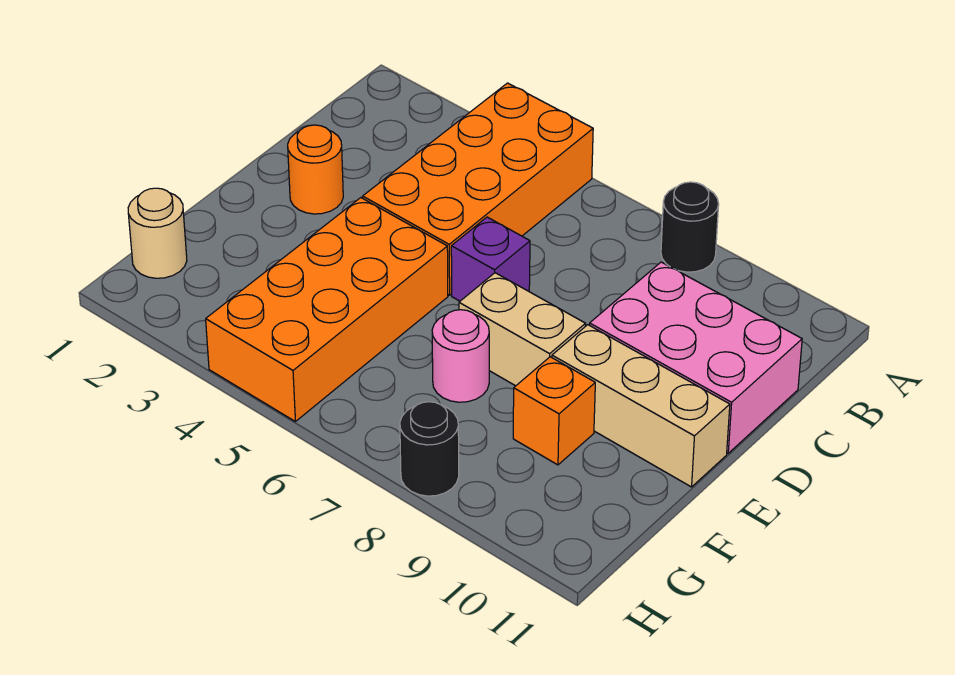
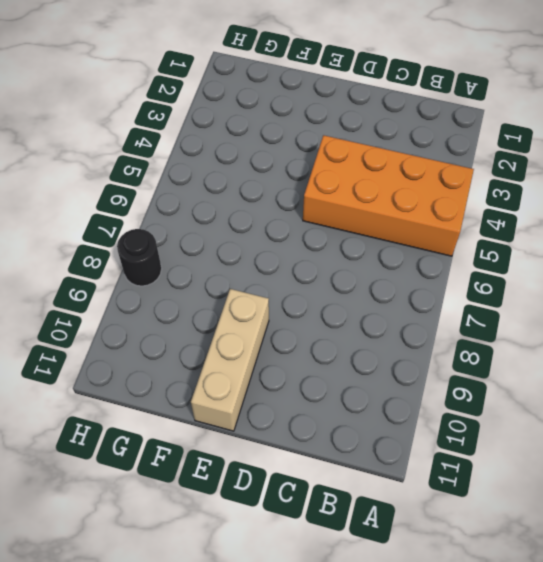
none -> black 1x1 round brick [661,182,719,272]
none -> pink 2x3 brick [590,262,802,453]
none -> orange 1x1 round brick [288,125,343,214]

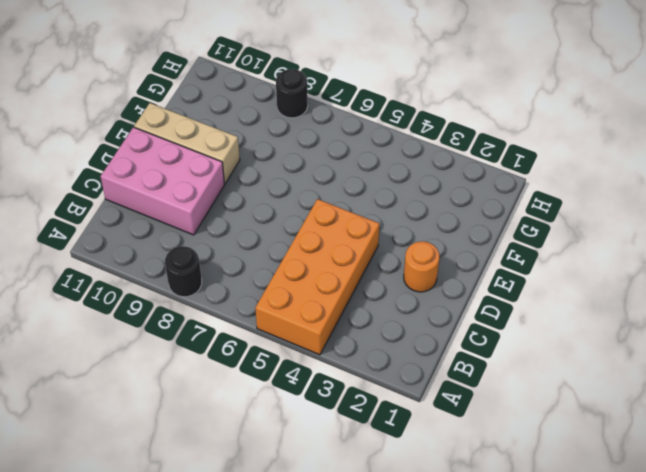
none -> purple 1x1 brick [451,217,530,301]
none -> orange 2x4 brick [206,198,448,421]
none -> tan 1x2 brick [459,273,586,386]

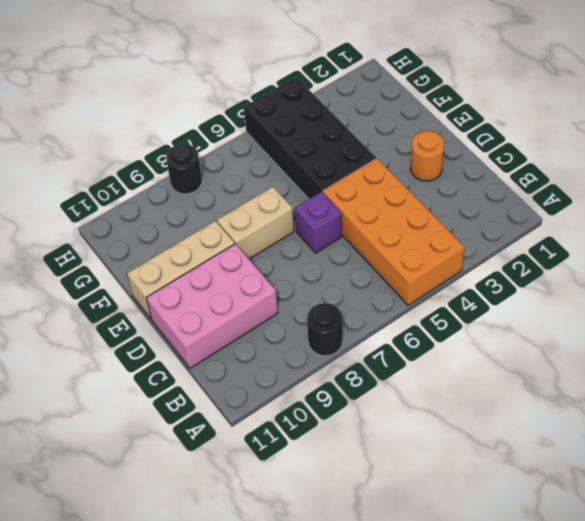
black 2x4 brick [244,77,376,199] -> orange 2x4 brick [206,198,448,421]
none -> pink 1x1 round brick [432,310,489,402]
none -> orange 1x1 brick [513,357,595,465]
none -> tan 1x1 round brick [128,188,187,278]

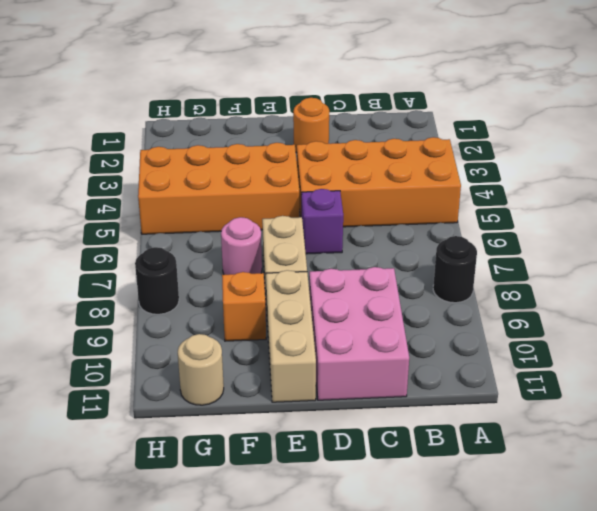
tan 1x1 round brick [178,334,224,405] -> tan 1x1 round brick moved to [128,188,187,278]

